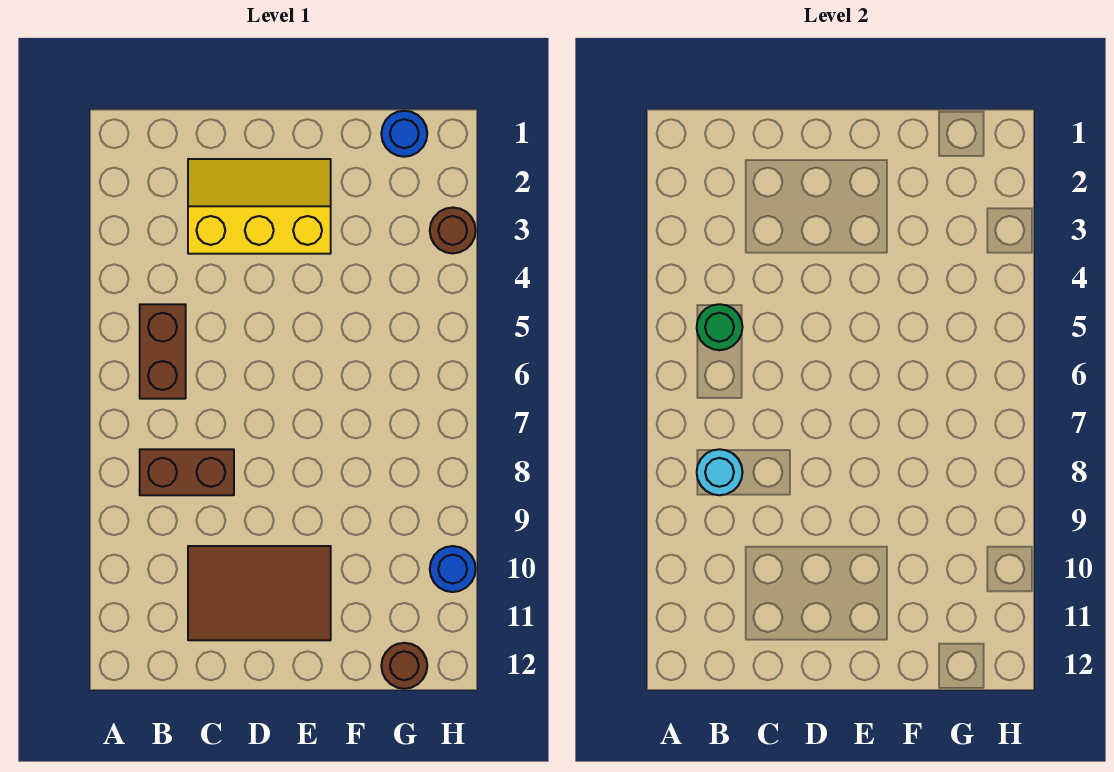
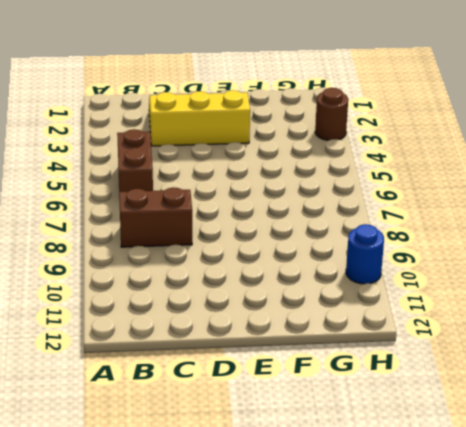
none -> brown 2x3 tile [188,546,331,640]
none -> blue 1x1 round brick [381,111,427,157]

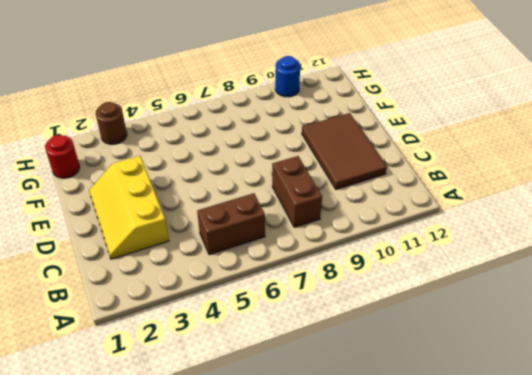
red 1x1 round brick [45,135,80,178] -> blue 1x1 round brick [381,111,427,157]
none -> brown 1x1 round brick [381,643,427,689]
none -> green 1x1 round brick [697,304,743,350]

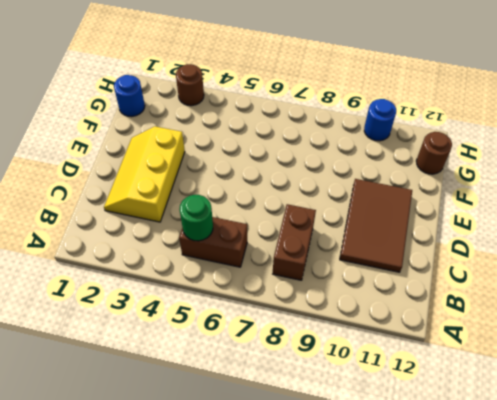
none -> cyan 1x1 round brick [697,449,743,495]

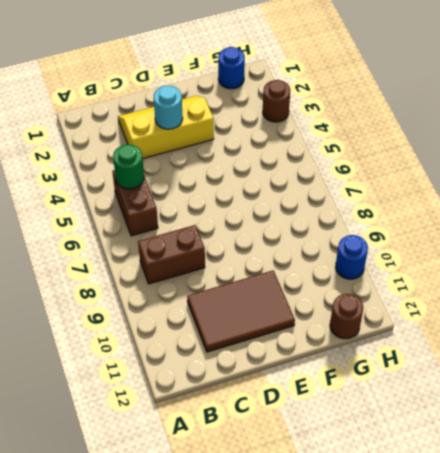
cyan 1x1 round brick [154,86,183,129] -> cyan 1x1 round brick moved to [697,449,743,495]

